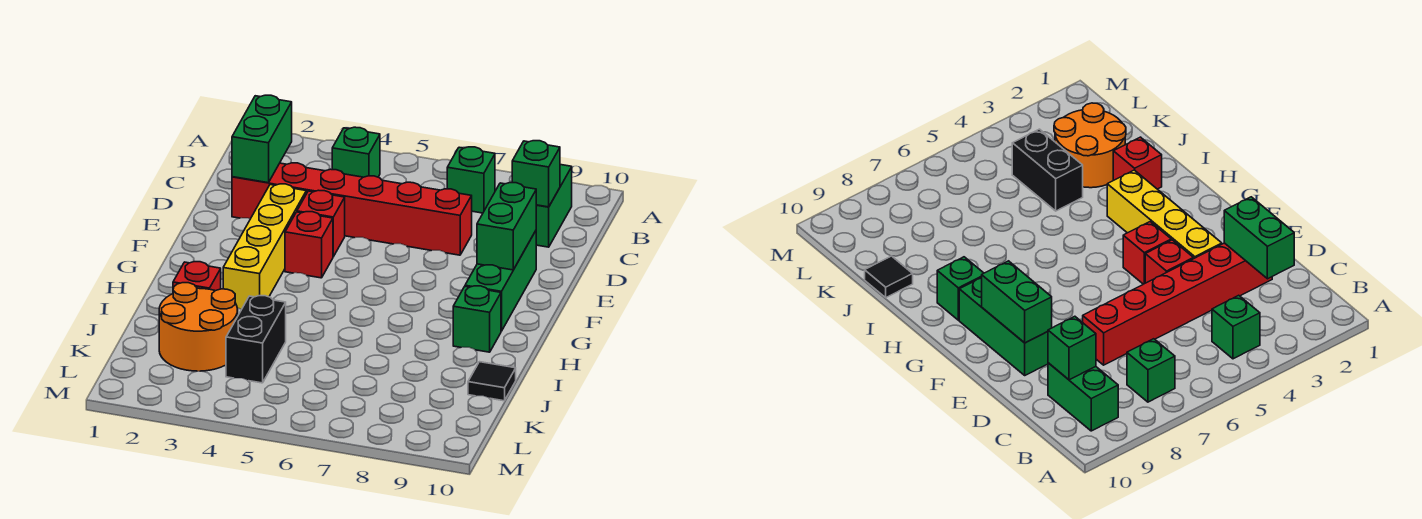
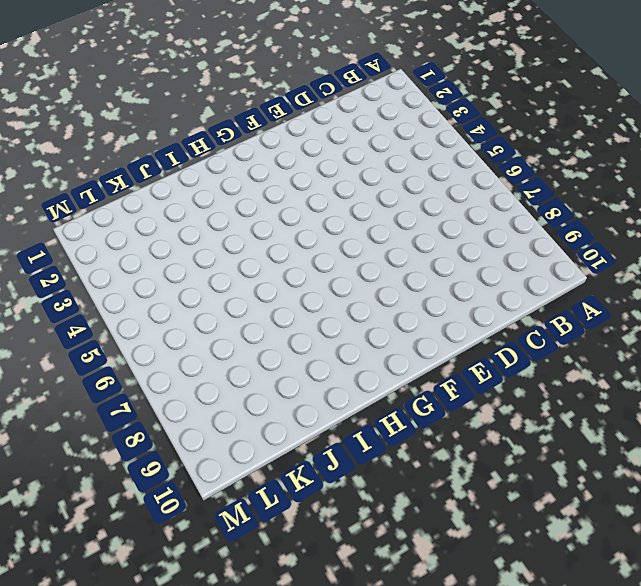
none -> green 1x1 brick [332,127,380,177]
none -> green 1x1 brick [447,147,495,213]
none -> green 1x2 brick [536,164,572,247]

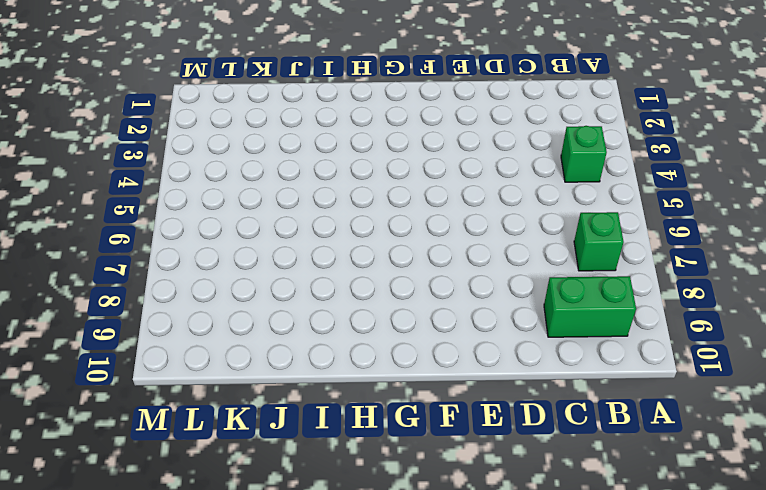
none -> red 1x6 brick [232,163,472,255]
none -> yellow 1x4 brick [223,184,306,309]
none -> red 1x1 brick [297,190,345,257]

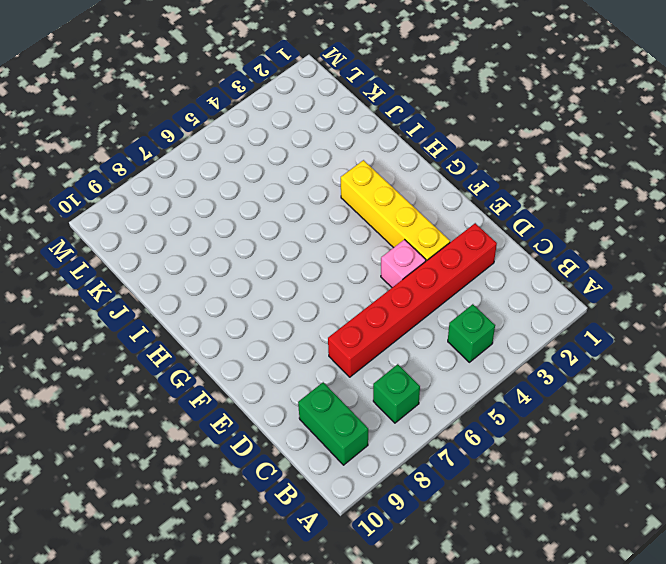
pink 1x1 brick [381,240,426,287] -> red 1x1 brick [297,190,345,257]
none -> green 1x3 brick [465,231,536,331]
none -> red 1x1 brick [285,212,333,278]
none -> green 1x1 brick [453,286,501,352]

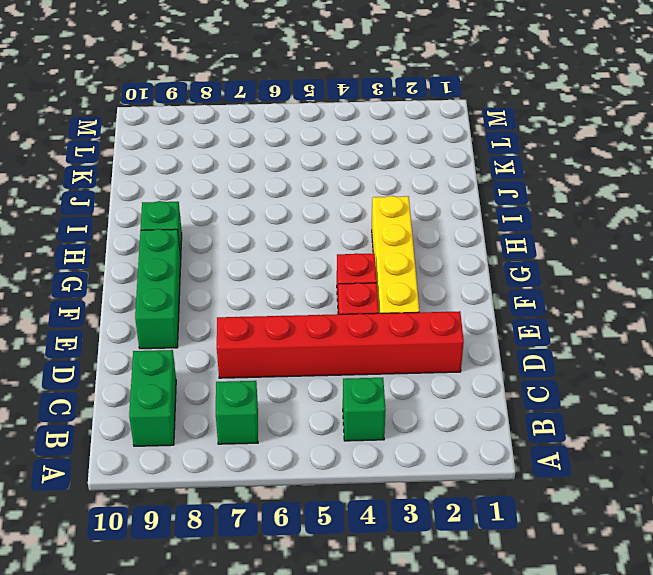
none -> red 1x1 brick [173,262,221,291]
none -> orange 2x2 round brick [159,283,238,371]
none -> black 1x2 brick [226,296,286,383]

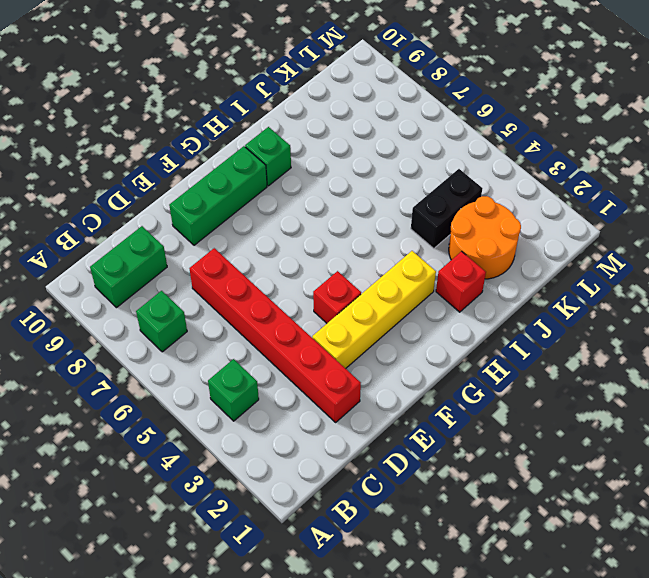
none -> red 1x1 brick [297,190,345,257]
none -> black 1x1 tile [468,362,516,401]
none -> green 1x2 brick [232,95,292,183]

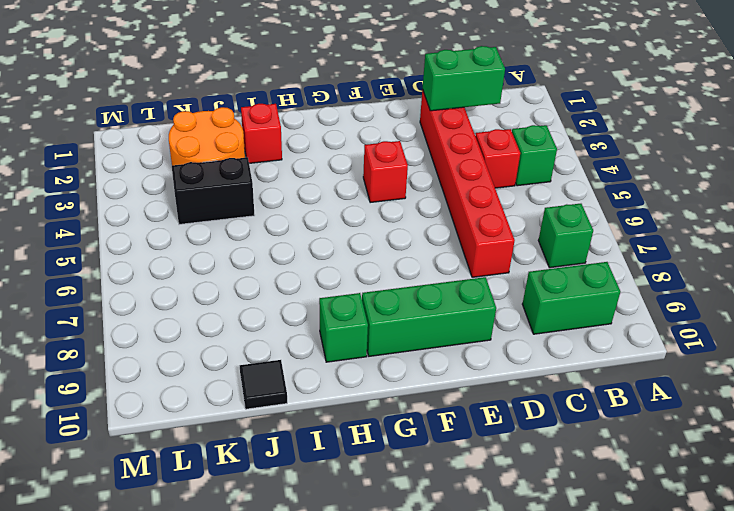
red 1x1 brick [475,129,520,188] -> red 1x1 brick moved to [297,190,345,257]
none -> yellow 1x4 brick [223,184,306,309]
none -> green 1x1 brick [512,141,560,207]
none -> green 1x2 brick [477,183,536,270]

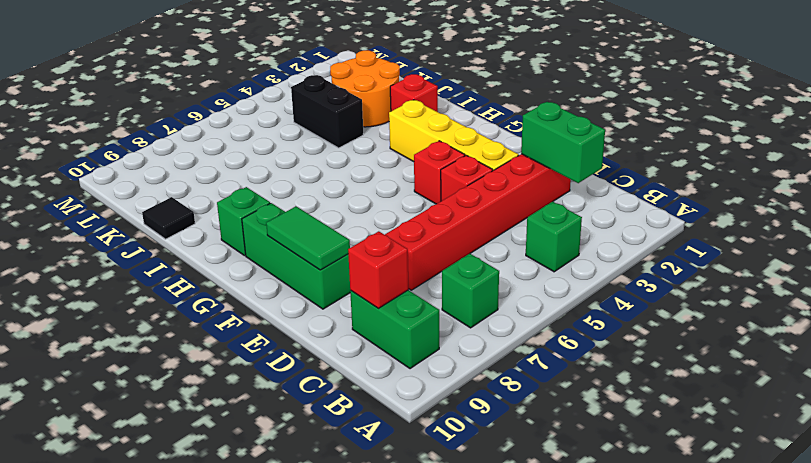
red 1x1 brick [348,231,409,308] -> green 1x1 brick [512,141,560,207]
green 1x2 tile [266,206,350,270] -> green 1x2 brick [477,183,536,270]

